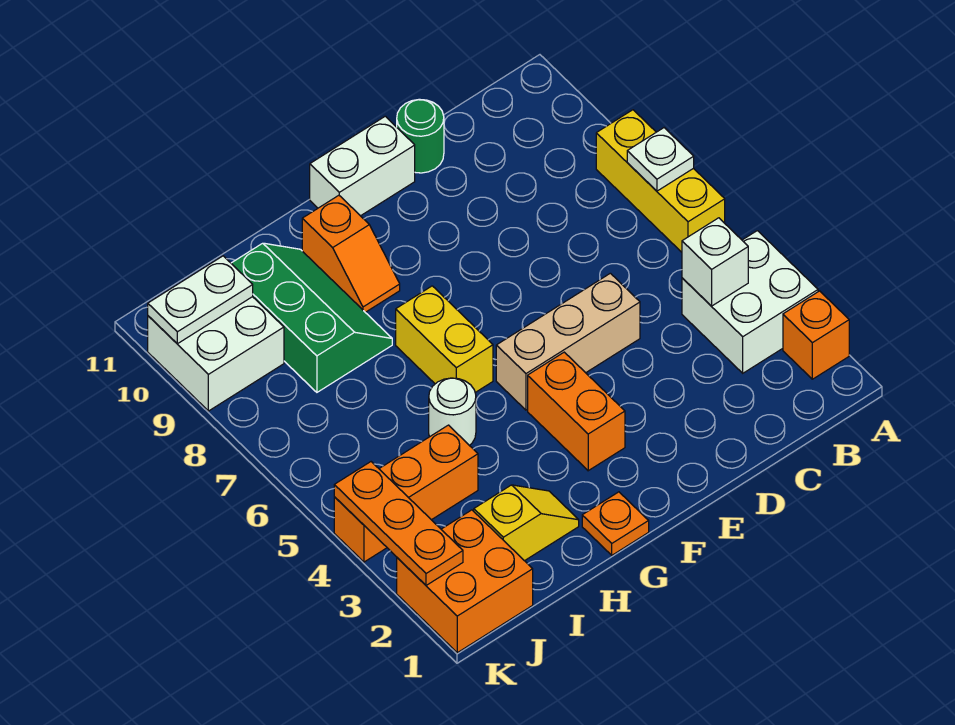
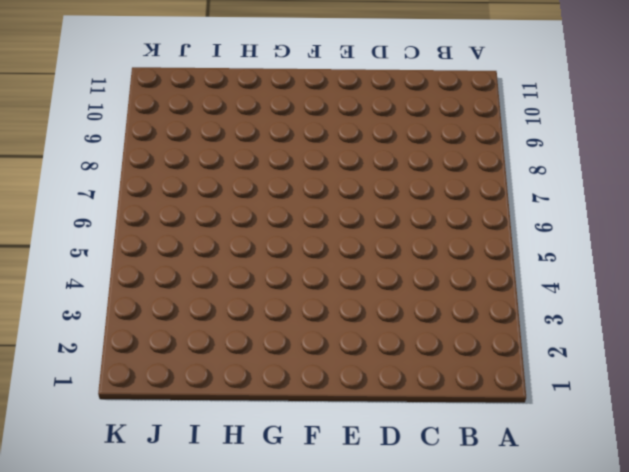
none -> orange 1x1 brick [783,291,849,379]
none -> white 2x2 brick [682,231,818,373]
none -> yellow 1x3 brick [596,110,725,252]

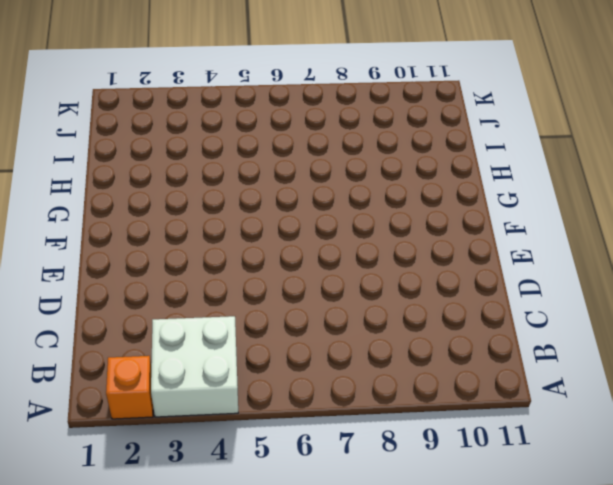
none -> yellow 1x3 brick [596,110,725,252]
none -> tan 1x3 brick [496,273,640,410]
none -> green 1x1 round brick [397,99,444,173]

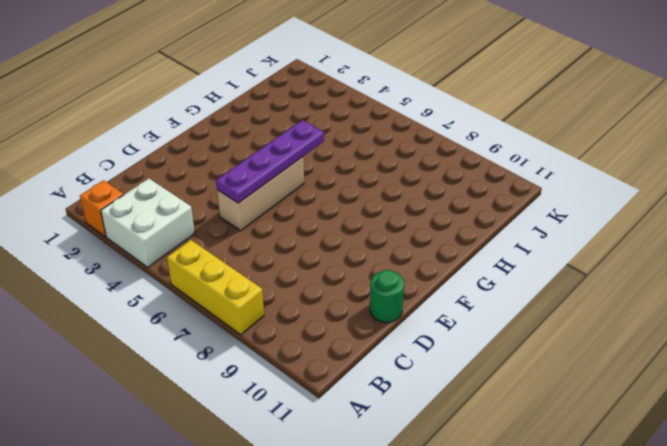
purple 1x4 plate [216,120,324,203] -> none
none -> white 1x2 brick [310,116,415,216]
none -> orange 1x2 brick [528,352,625,471]
none -> orange 1x1 plate [582,492,649,555]

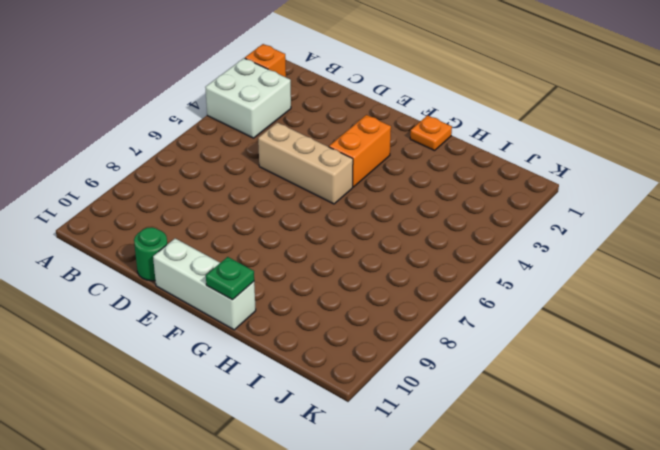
white 1x3 brick [153,238,256,330] -> white 1x2 brick [310,116,415,216]
green 1x1 plate [206,257,254,300] -> none
none -> yellow 1x3 brick [596,110,725,252]
none -> yellow 1x2 brick [396,286,493,392]
none -> orange 1x2 slope [302,195,400,312]

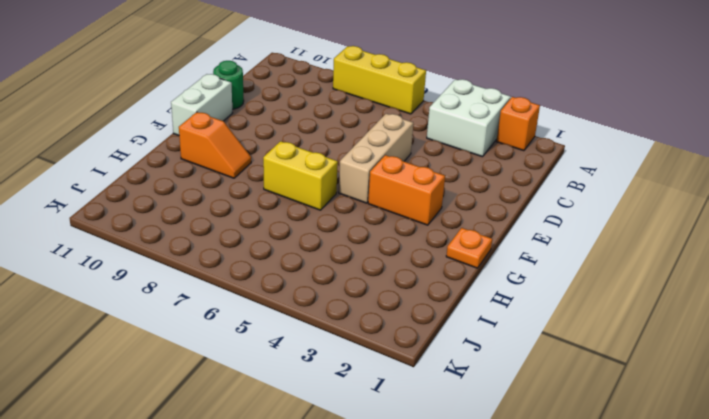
none -> yellow 1x2 slope [474,485,579,561]
none -> white 1x1 round brick [429,378,476,445]
none -> green 2x3 slope [231,243,392,392]

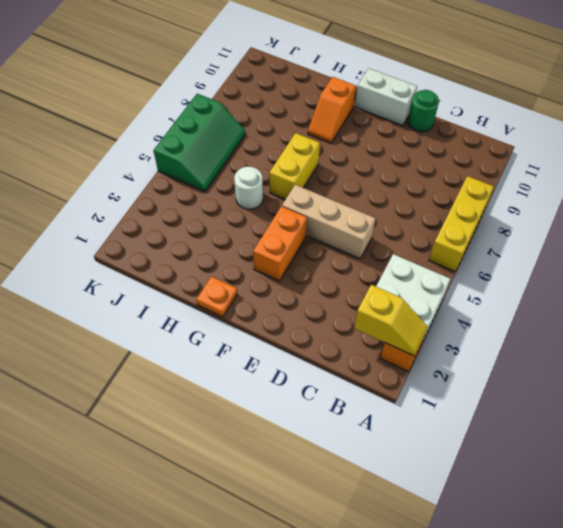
yellow 1x2 slope [354,285,428,356] -> yellow 1x2 slope moved to [474,485,579,561]
green 2x3 slope [153,94,246,191] -> green 2x3 slope moved to [231,243,392,392]
none -> orange 1x3 brick [334,425,478,562]
none -> orange 2x2 brick [397,510,533,653]
none -> white 2x2 brick [148,297,284,411]

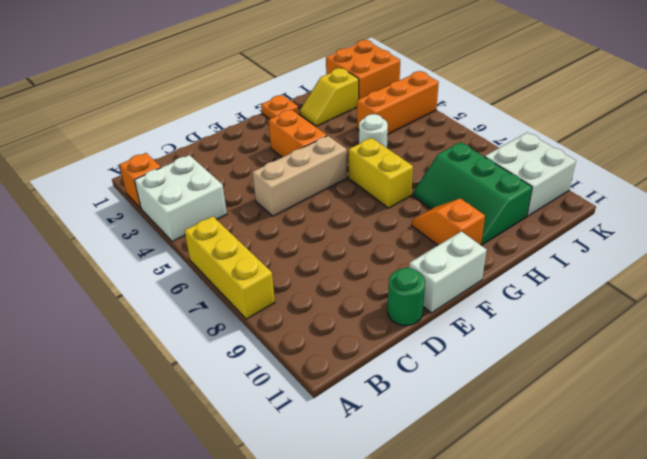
none -> white 1x1 plate [627,128,694,191]
none -> white 1x1 brick [682,218,748,306]
none -> white 1x2 plate [148,256,253,344]

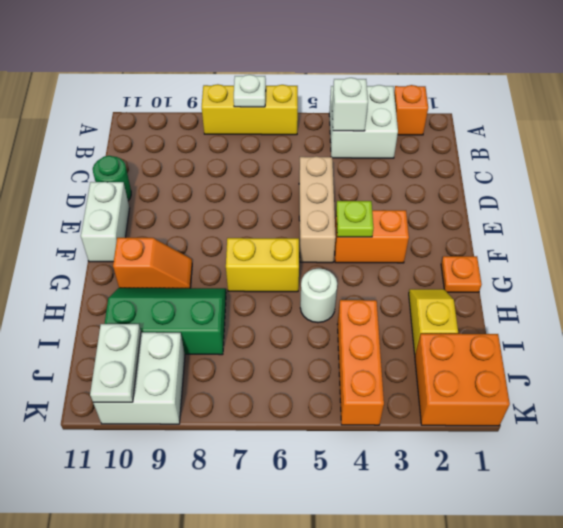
lime 1x1 plate [336,201,373,237] -> none
none -> orange 1x3 plate [334,462,463,585]

